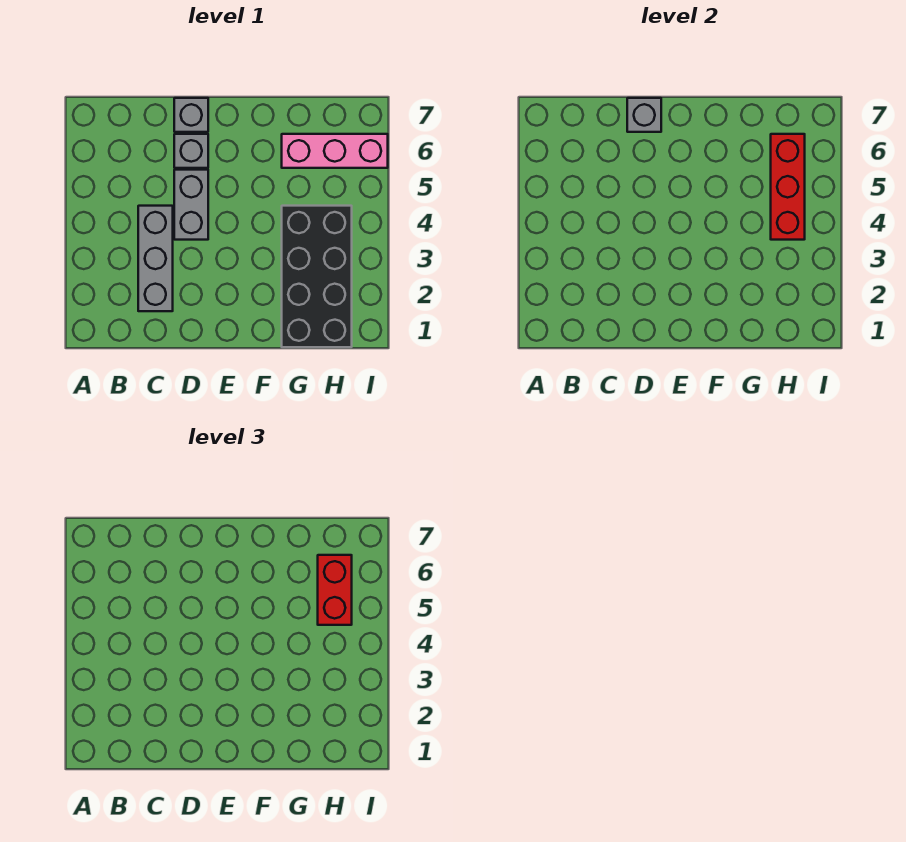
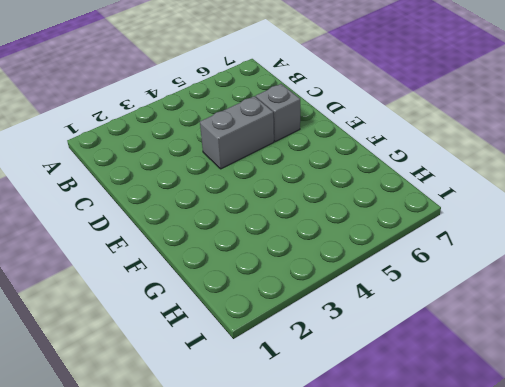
none -> grey 1x3 brick [138,206,173,311]
none -> grey 1x1 brick [174,98,208,132]

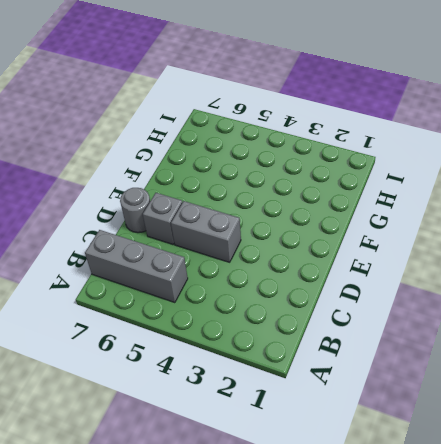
grey 1x3 brick [85,230,188,303] -> grey 1x3 brick moved to [138,206,173,311]
grey 1x1 round brick [120,188,150,233] -> grey 1x1 brick [174,98,208,132]
none -> black 2x4 brick [282,206,352,347]
none -> pink 1x3 brick [282,134,388,168]

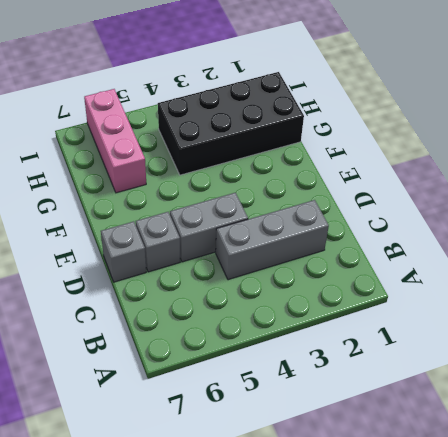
none -> grey 1x1 brick [627,98,661,132]
none -> red 1x3 brick [771,134,805,240]

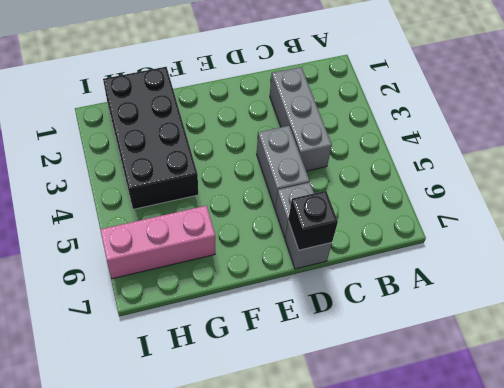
black 1x1 brick [288,191,338,250] -> grey 1x1 brick [627,98,661,132]
none -> red 1x3 brick [771,134,805,240]
none -> red 1x2 brick [318,555,352,625]

